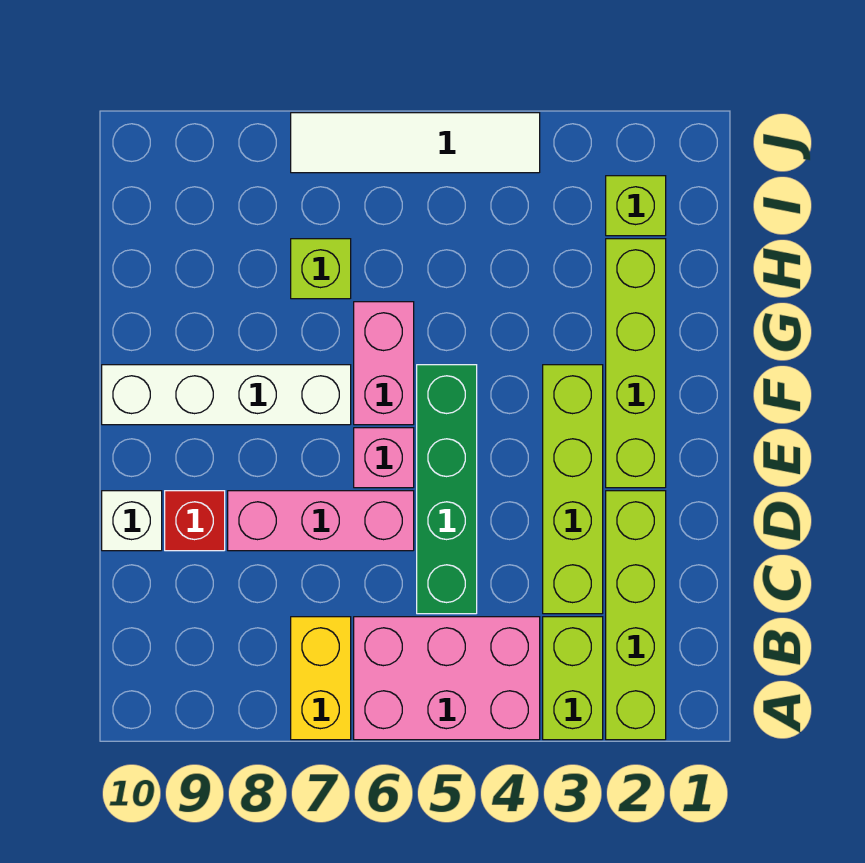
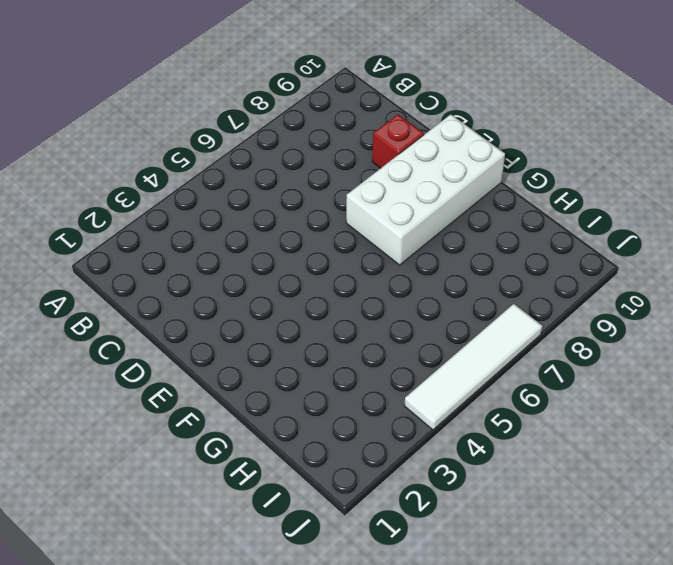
white 2x4 brick [346,114,505,265] -> white 1x4 brick [102,365,351,425]
none -> lime 1x4 brick [606,491,666,740]
none -> lime 1x2 brick [543,617,603,740]
none -> pink 2x3 brick [354,617,540,740]

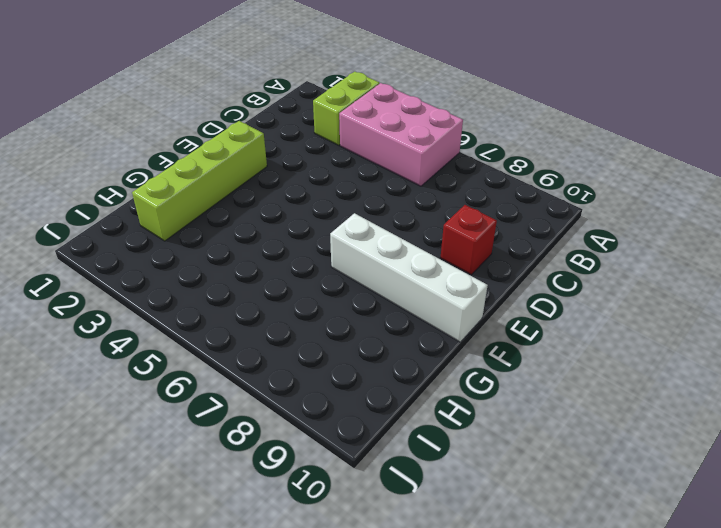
none -> lime 1x4 brick [606,491,666,740]
none -> yellow 1x2 brick [291,617,351,740]
none -> lime 1x4 brick [543,365,603,614]

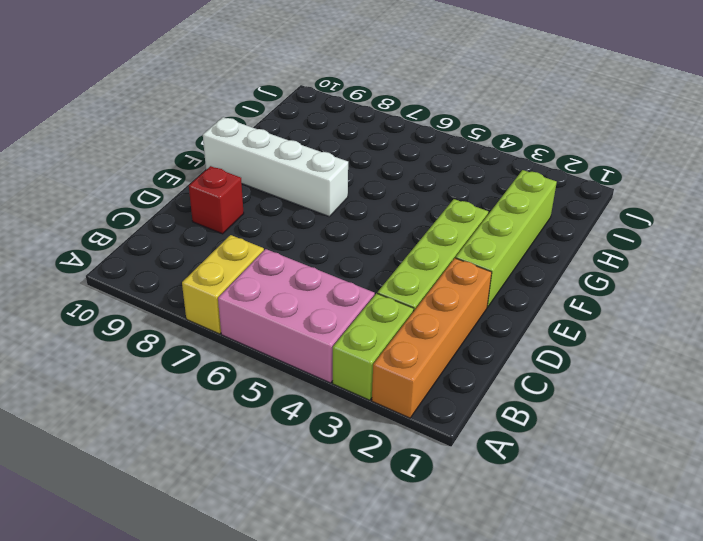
orange 1x4 brick [372,258,492,418] -> lime 1x4 brick [606,491,666,740]
none -> green 1x4 brick [417,365,477,614]
none -> pink 1x3 brick [228,491,414,551]
none -> white 1x1 brick [102,491,162,551]

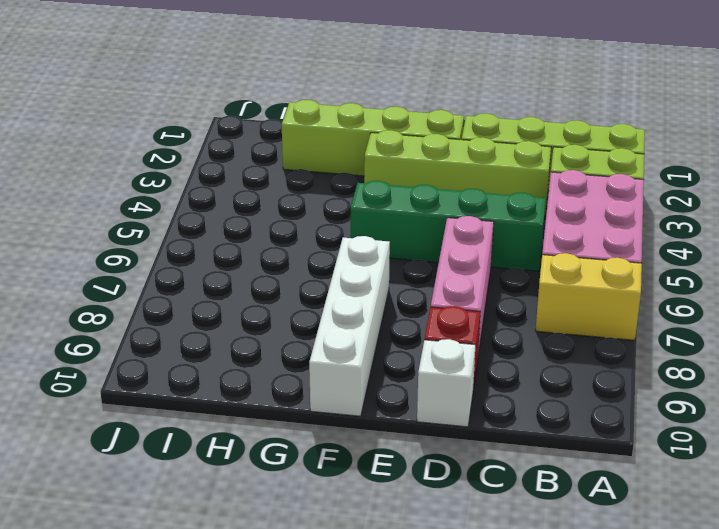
none -> pink 1x1 brick [354,428,414,488]
none -> pink 1x2 brick [354,302,414,425]
none -> lime 1x1 brick [291,239,351,299]

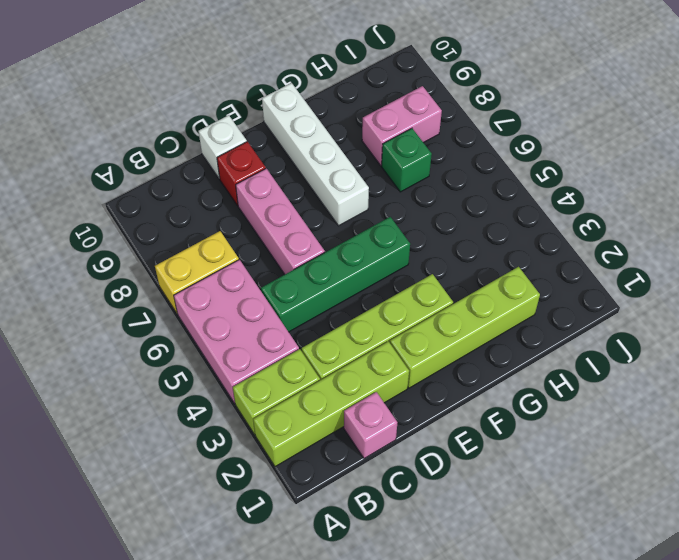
pink 1x1 brick [344,392,397,458] -> pink 1x1 brick moved to [354,428,414,488]
green 1x1 brick [382,128,432,192] -> lime 1x1 brick [291,239,351,299]
pink 1x2 brick [362,86,442,165] -> pink 1x2 brick moved to [354,302,414,425]
none -> lime 1x1 brick [606,176,666,236]
none -> white 1x4 tile [291,113,540,173]

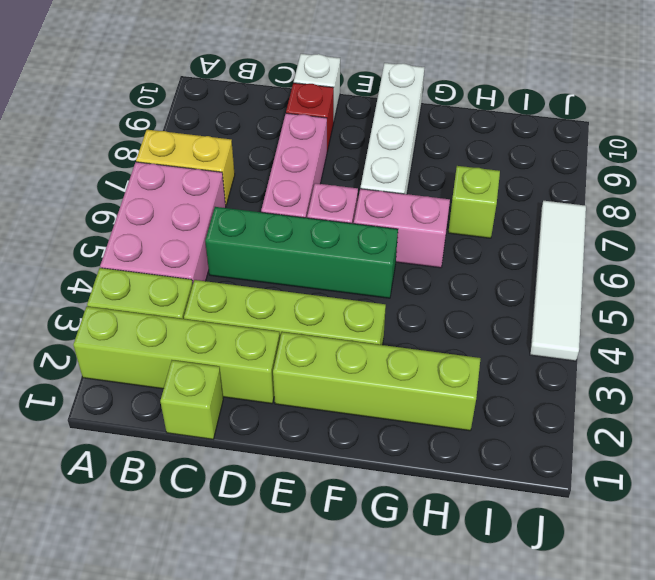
lime 1x1 brick [160,360,223,439] -> lime 1x1 brick moved to [606,176,666,236]

